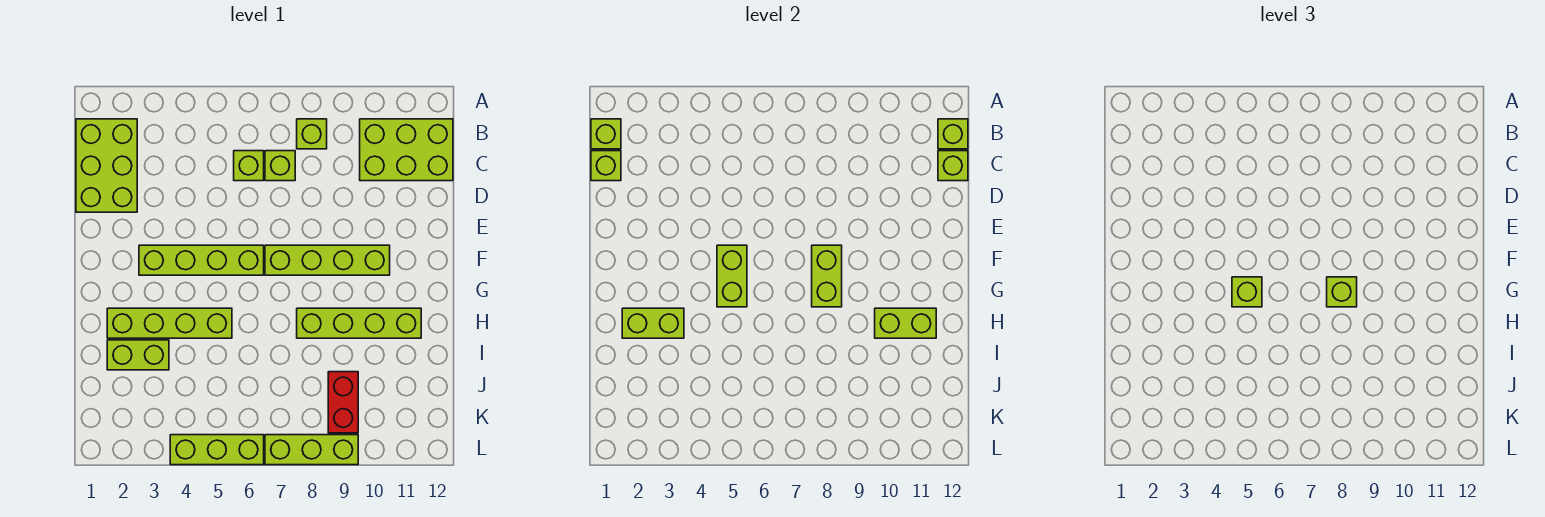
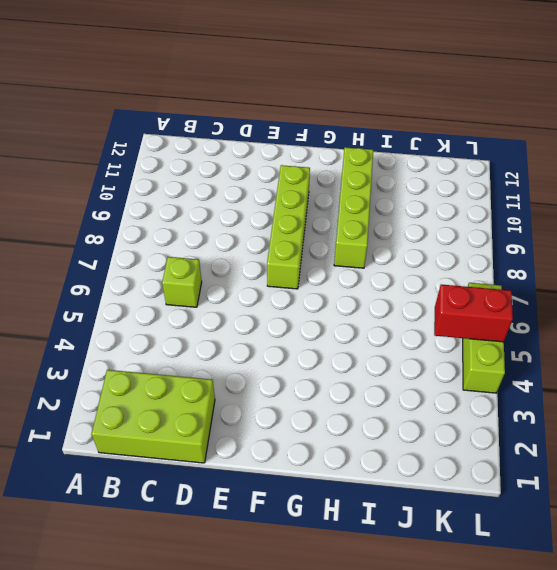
red 1x2 brick [434,284,513,342] -> red 1x2 brick moved to [328,372,358,433]
none -> lime 1x1 brick [297,119,327,149]
none -> lime 2x3 brick [360,119,453,181]
none -> lime 1x1 brick [265,151,295,181]

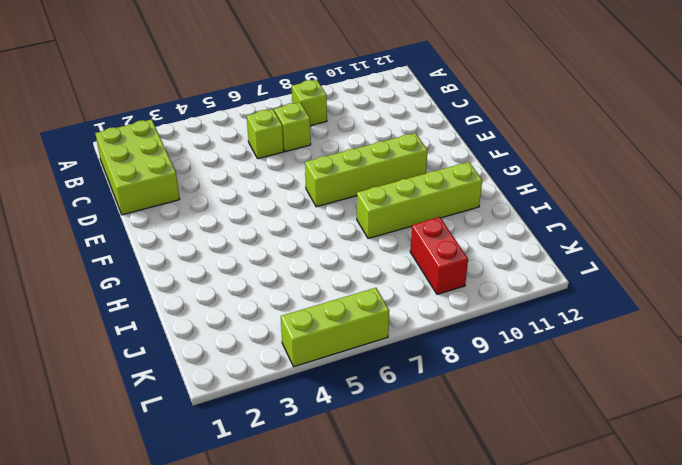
none -> lime 2x3 brick [360,119,453,181]
none -> lime 1x4 brick [139,245,264,275]
none -> lime 1x4 brick [107,308,232,338]

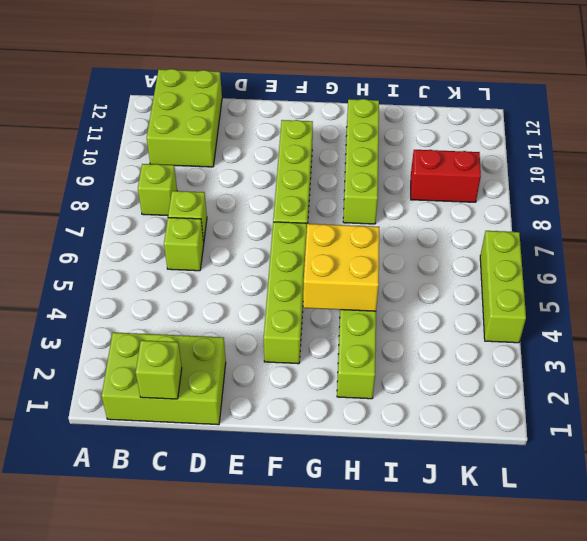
yellow 2x2 brick [303,224,379,311] -> lime 1x2 brick [717,245,747,307]
none -> lime 1x2 brick [107,340,169,370]
none -> lime 1x3 brick [265,435,358,465]
none -> lime 1x1 brick [591,119,621,149]

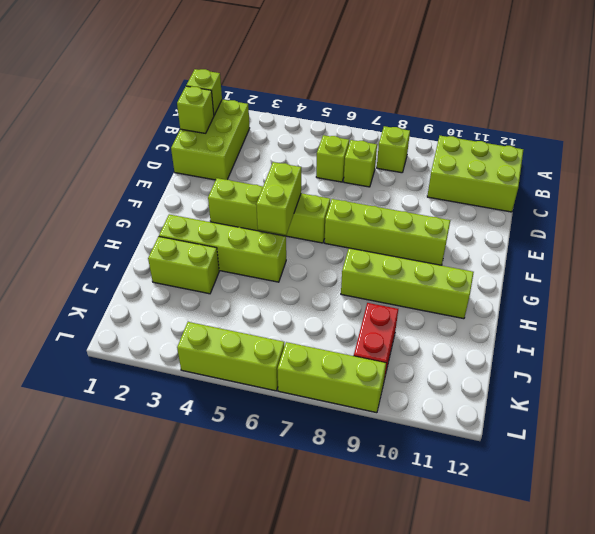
none -> lime 1x1 brick [938,119,968,149]
none -> lime 1x1 brick [938,151,968,181]
none -> lime 1x2 brick [812,245,842,307]

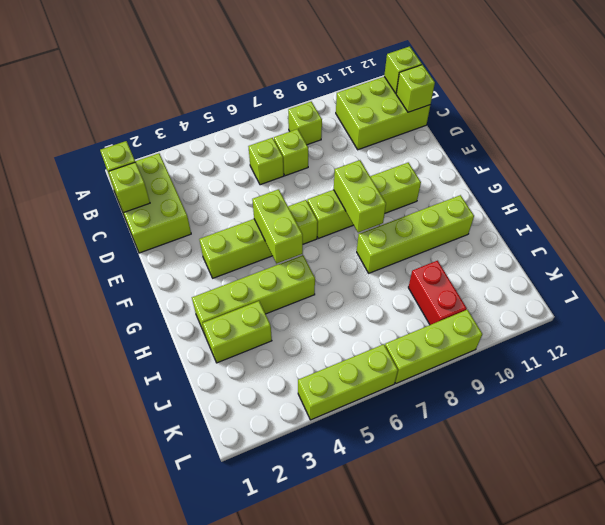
none -> lime 1x2 brick [622,308,684,338]
none -> lime 1x2 brick [875,308,936,338]
none -> lime 1x1 brick [1232,277,1262,307]

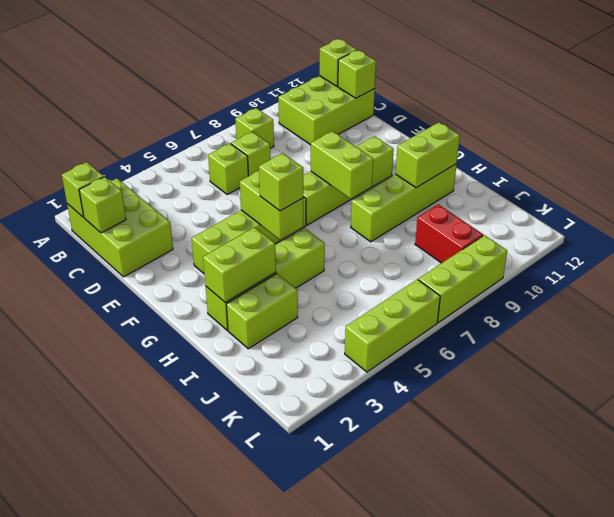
none -> lime 1x1 brick [1327,277,1357,307]

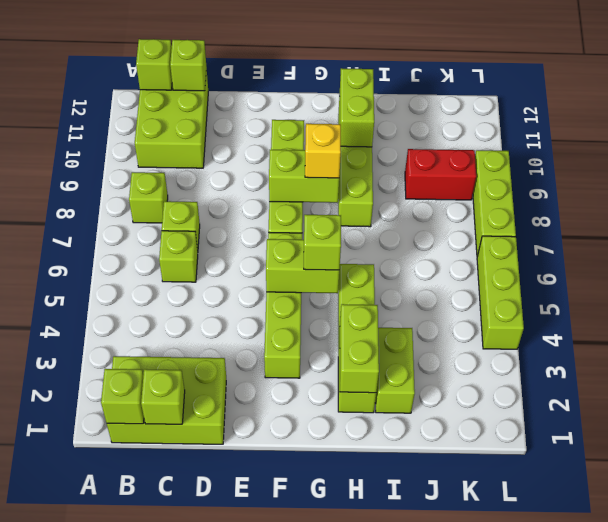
yellow 1x1 brick [305,124,341,178] -> lime 1x1 brick [1327,277,1357,307]

